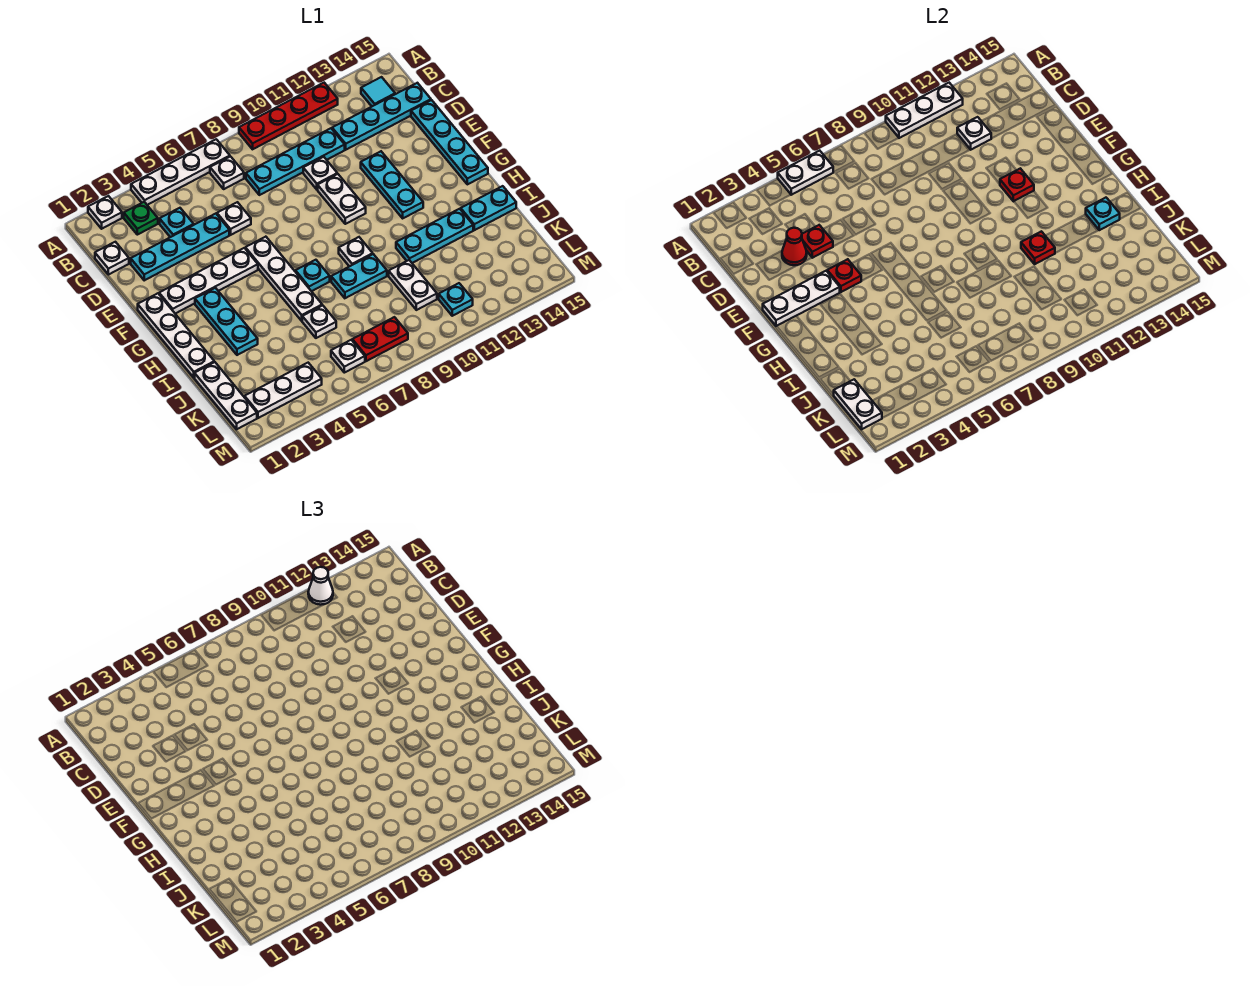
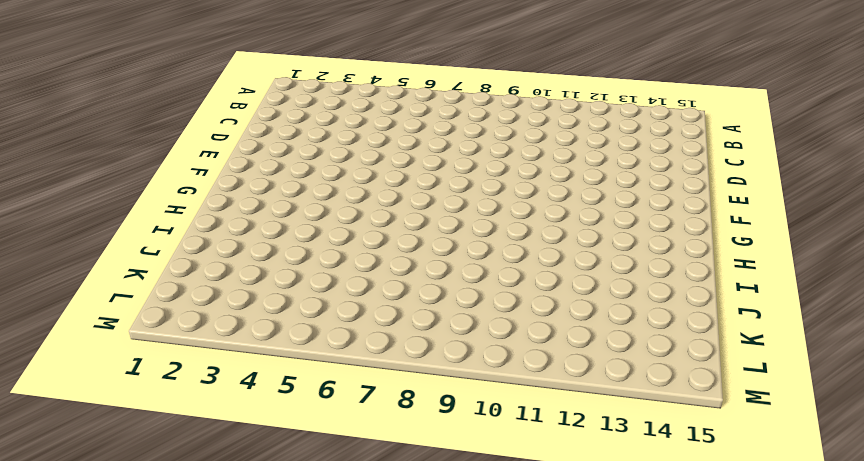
none -> white 1x1 plate [88,196,122,229]
none -> white 1x4 plate [131,139,230,205]
none -> red 1x4 plate [239,83,338,149]
none -> green 1x1 plate [124,202,158,235]

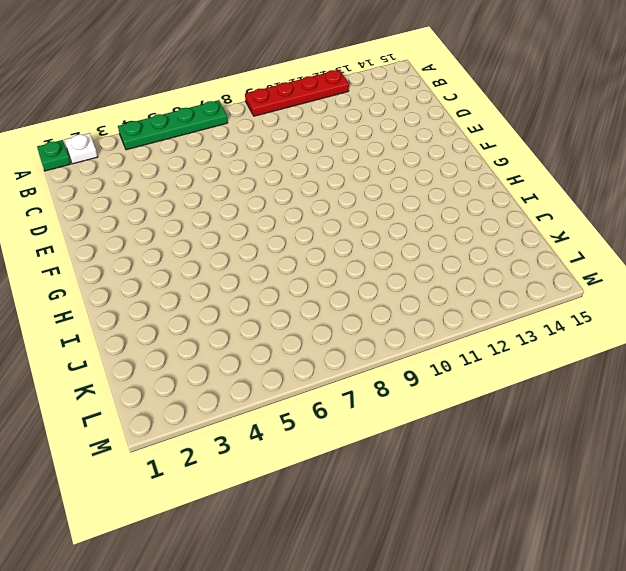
green 1x1 plate [37,140,71,171] -> green 1x1 plate moved to [124,202,158,235]
green 1x4 plate [118,100,228,150] -> white 1x4 plate [131,139,230,205]
none -> white 1x1 plate [210,157,244,189]
none -> cyan 1x1 tile [361,77,395,106]
none -> white 1x1 plate [95,242,129,275]
none -> cyan 1x1 plate [160,208,194,237]

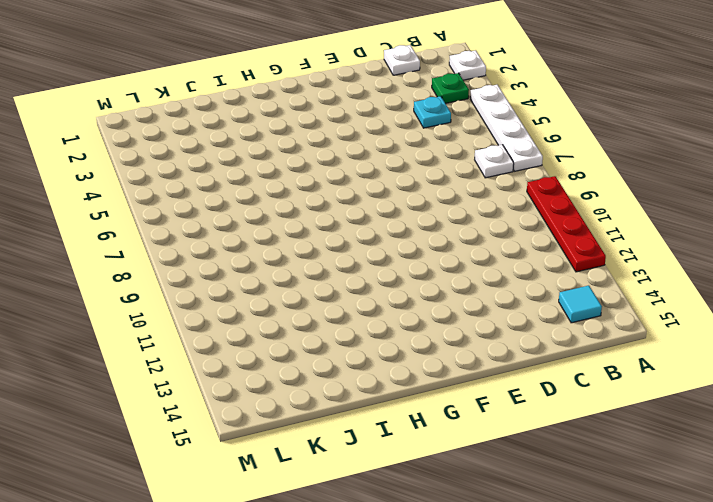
none -> cyan 1x4 plate [246,128,345,195]
none -> cyan 1x4 plate [332,83,431,150]
none -> cyan 1x4 plate [131,214,229,280]
none -> white 1x1 plate [217,202,251,235]

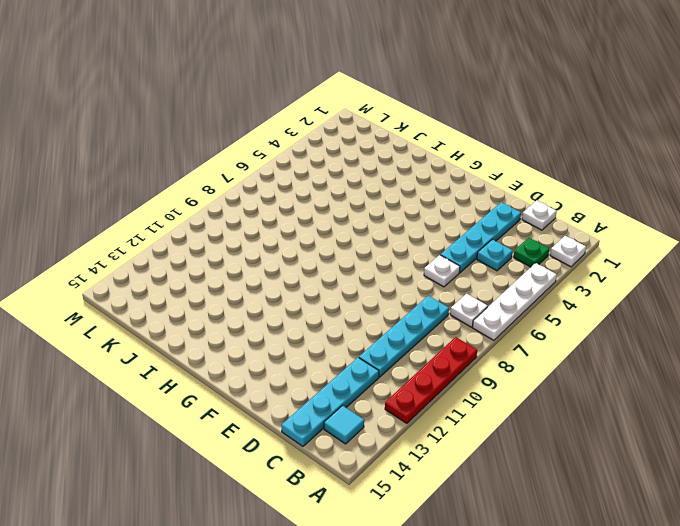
none -> white 1x1 plate [303,157,337,189]
none -> cyan 1x4 plate [411,100,488,184]
none -> white 1x2 plate [318,174,366,224]
none -> cyan 1x3 plate [361,151,423,218]

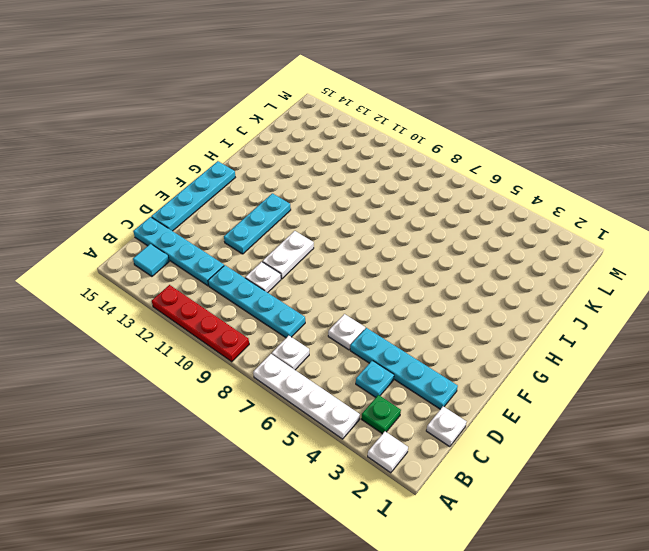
none -> white 1x4 plate [138,293,214,378]
none -> white 1x4 plate [159,248,258,314]
none -> white 1x4 plate [245,237,322,321]
none -> cyan 1x3 plate [195,288,258,355]

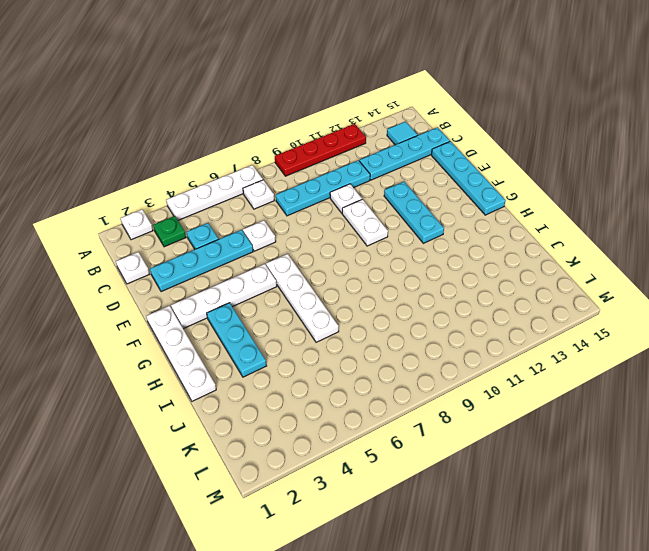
none -> cyan 1x1 plate [295,260,330,291]
none -> white 1x1 plate [339,237,373,267]
none -> cyan 1x2 plate [331,254,387,298]
none -> cyan 1x3 plate [396,209,473,263]

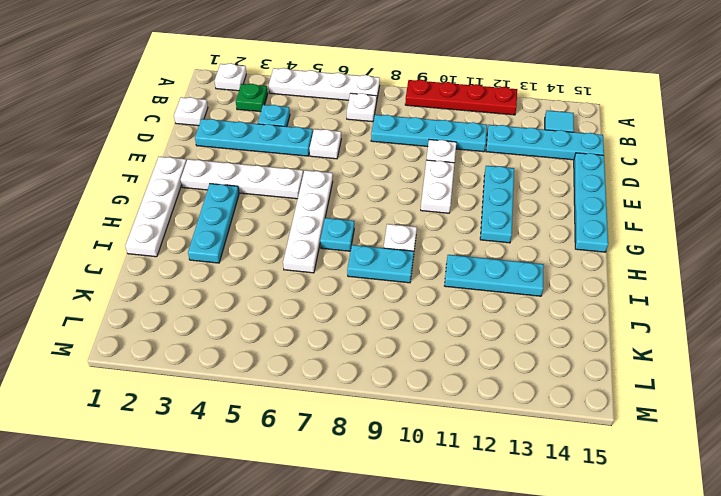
none -> cyan 1x2 plate [461,186,516,230]
none -> white 1x3 plate [195,362,257,429]
none -> white 1x1 plate [302,305,336,338]
none -> white 1x2 plate [389,260,437,310]

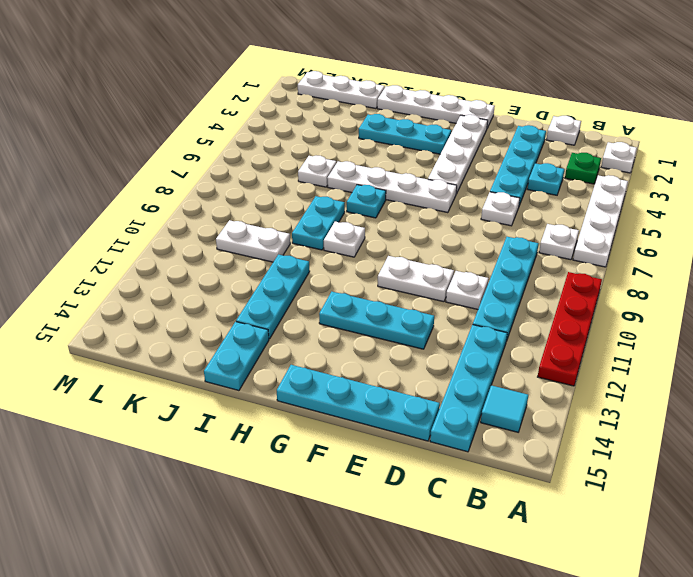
none -> white 1x3 plate [245,363,322,418]
none -> white 1x1 plate [331,340,365,373]
none -> red 1x2 plate [352,317,408,361]
none -> cyan 1x1 plate [439,283,473,316]

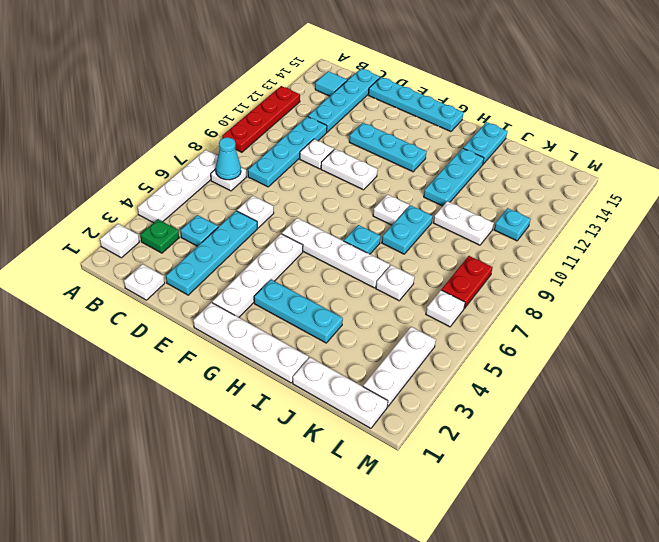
cyan 1x1 cone [216,138,241,180] -> none
none -> white 1x2 plate [778,151,833,195]
none -> white 1x3 plate [886,83,963,138]
none -> white 1x1 plate [957,117,991,150]
none -> red 1x1 cone [782,228,807,265]

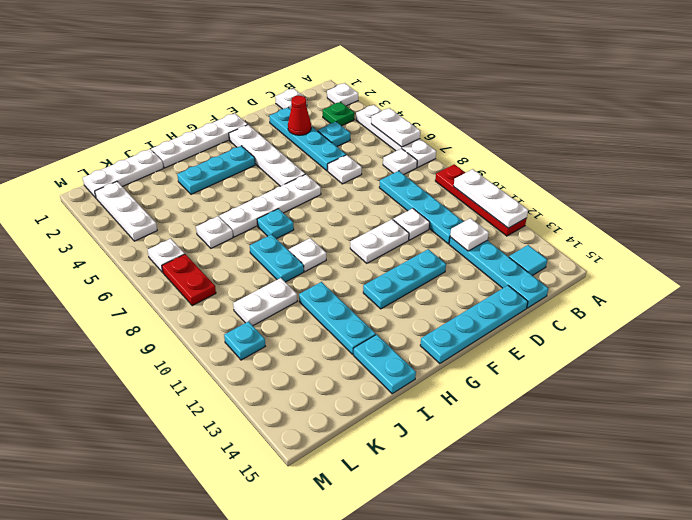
none -> red 1x1 plate [802,225,833,258]
none -> white 1x3 plate [763,271,840,326]
none -> red 1x1 plate [827,259,861,292]
none -> red 1x1 plate [1000,168,1034,201]

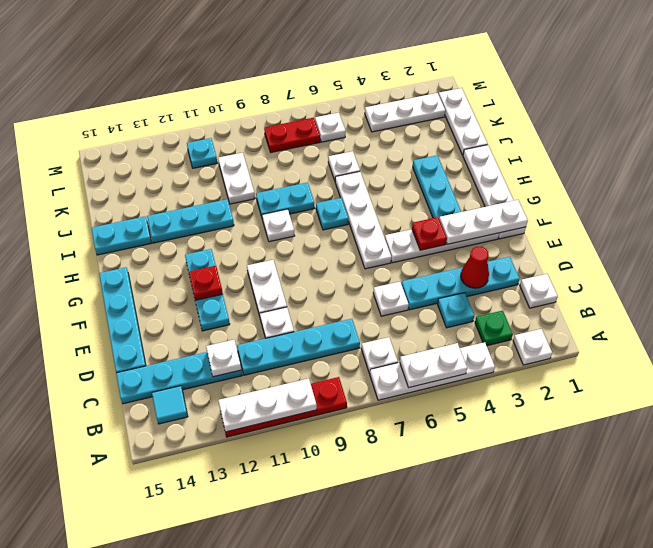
none -> red 1x1 plate [802,225,833,258]
none -> red 1x1 plate [1021,231,1055,264]
none -> cyan 1x1 plate [1086,198,1120,230]
none -> white 1x2 plate [834,379,882,429]

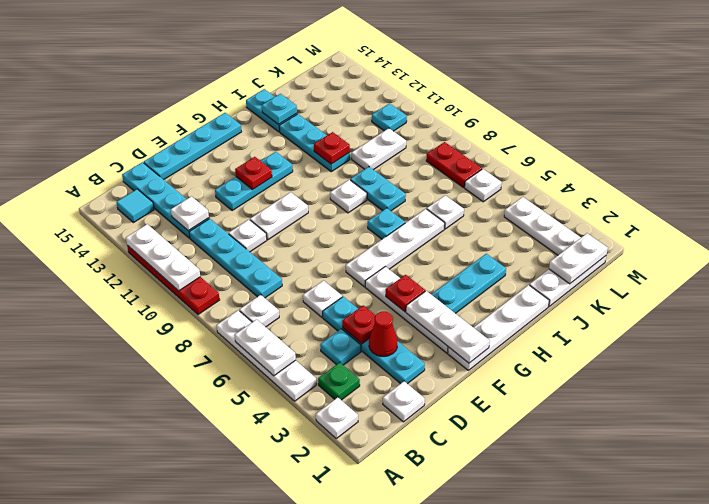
none -> white 1x1 cone [308,567,333,605]

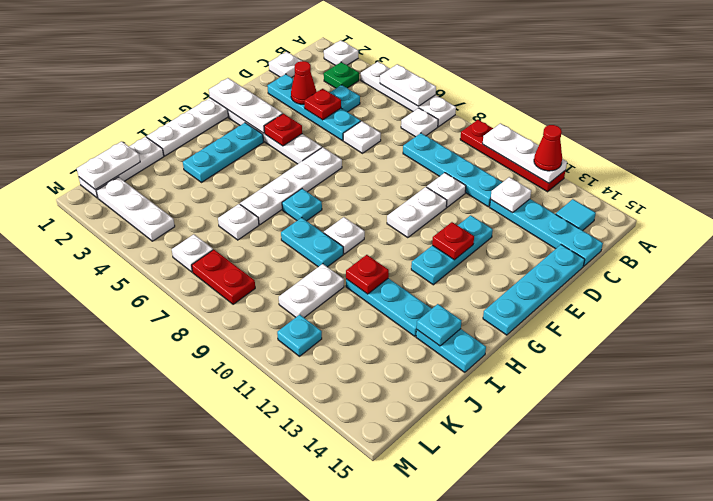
red 1x1 cone [534,125,562,171] -> white 1x1 cone [308,567,333,605]

